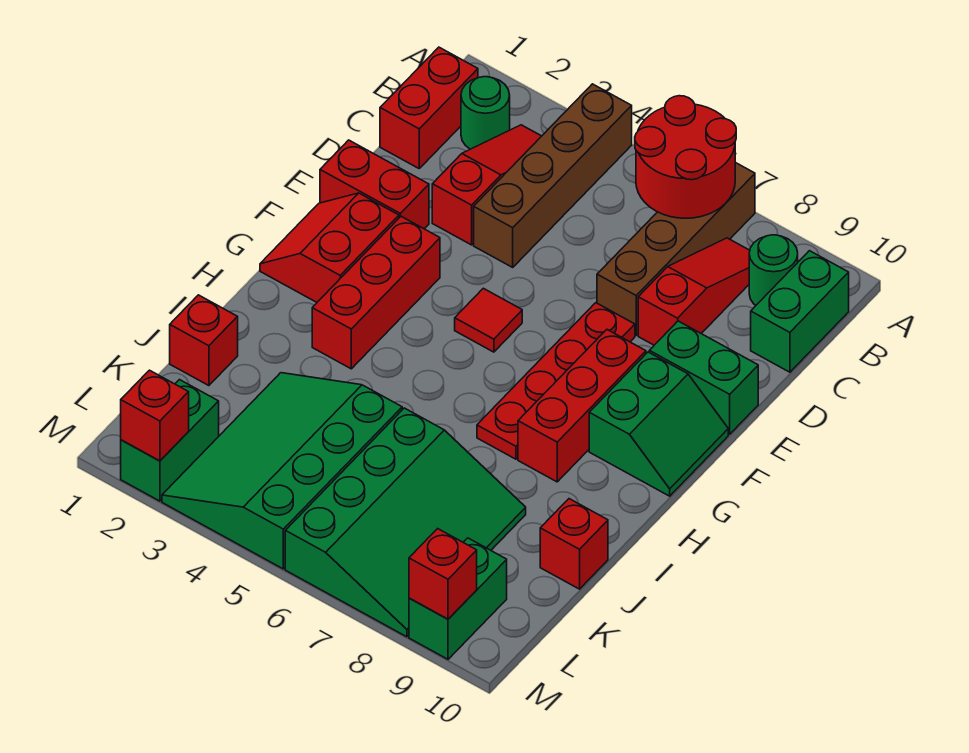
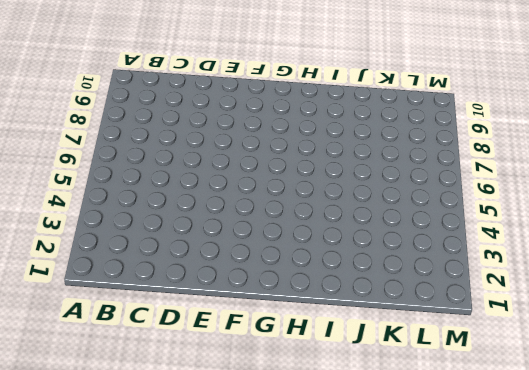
none -> brown 1x4 brick [474,84,632,267]
none -> brown 1x4 brick [597,162,755,335]
none -> red 1x2 brick [380,47,478,168]

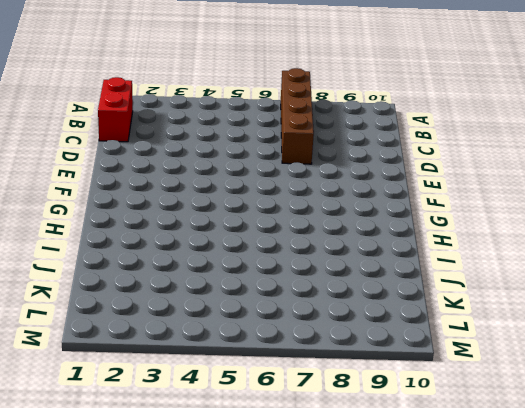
none -> brown 1x4 brick [474,84,632,267]
none -> green 1x1 round brick [461,77,510,149]
none -> red 1x3 slope [432,125,541,245]

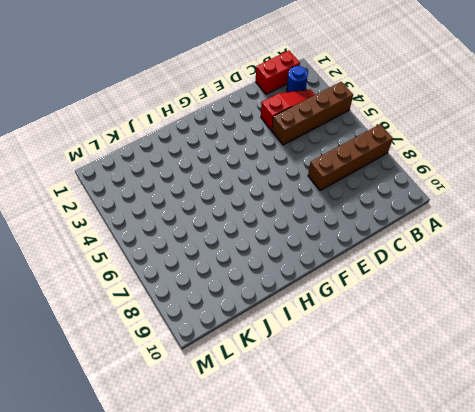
blue 1x1 round brick [287,66,308,92] -> green 1x1 round brick [461,77,510,149]
none -> red 1x3 slope [638,238,750,345]
none -> green 1x1 round brick [749,235,798,305]
none -> green 1x2 brick [751,251,849,372]

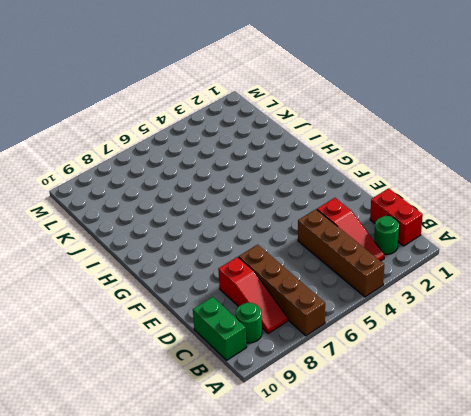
none -> red 1x2 brick [320,140,429,229]
none -> red 1x4 plate [477,303,635,459]
none -> green 1x2 brick [649,321,758,434]

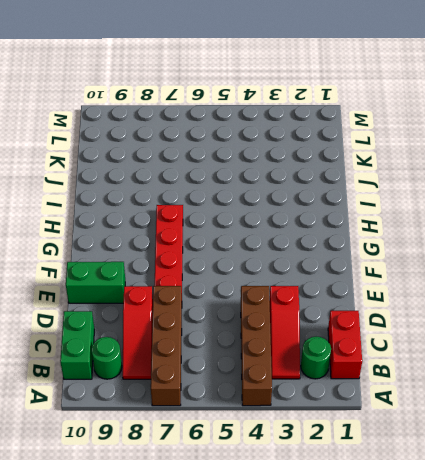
none -> red 1x2 brick [320,140,429,229]
none -> red 2x2 slope [260,193,399,302]
none -> red 1x3 brick [312,216,440,369]

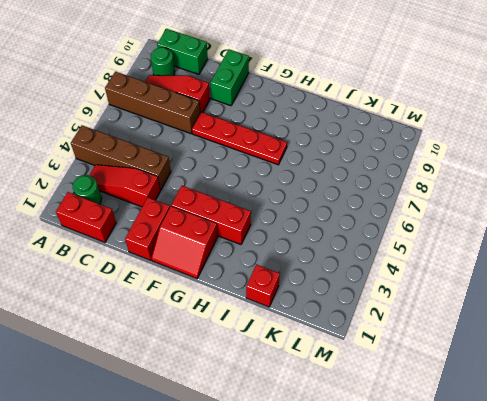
none -> red 1x1 tile [455,288,522,352]
none -> red 1x3 brick [518,330,646,482]
none -> green 2x2 slope [589,352,728,496]

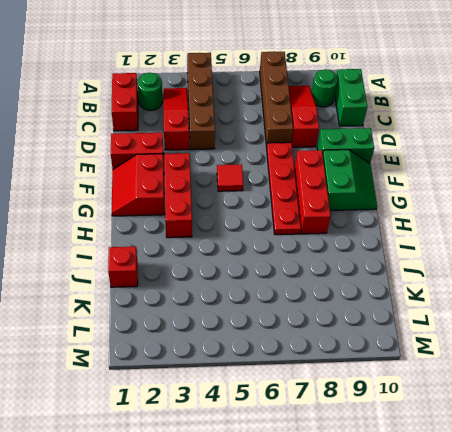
none -> green 3x4 slope [162,373,402,569]
none -> green 3x4 slope [285,408,526,637]
none -> red 1x1 brick [540,499,608,589]

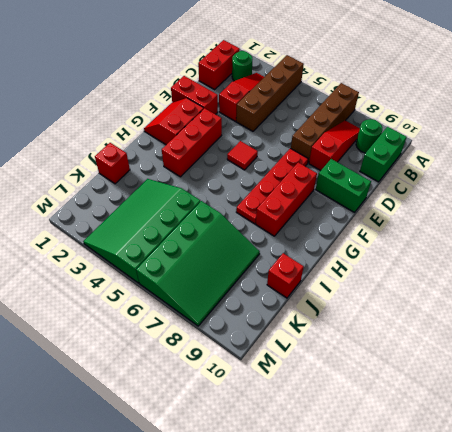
none -> green 2x2 slope [589,352,728,496]
none -> green 1x2 brick [121,380,219,501]
none -> green 1x2 brick [409,538,507,659]

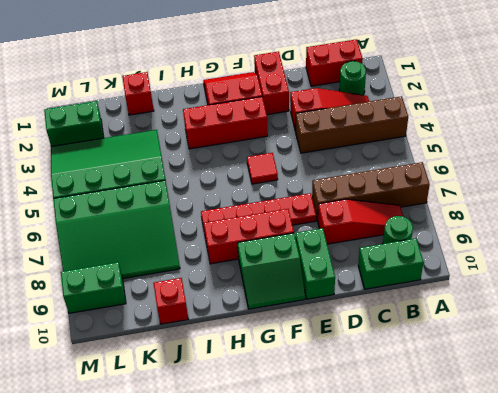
none -> red 2x2 round brick [635,96,736,218]
none -> red 1x1 brick [121,370,189,461]
none -> red 1x1 brick [409,529,477,619]

